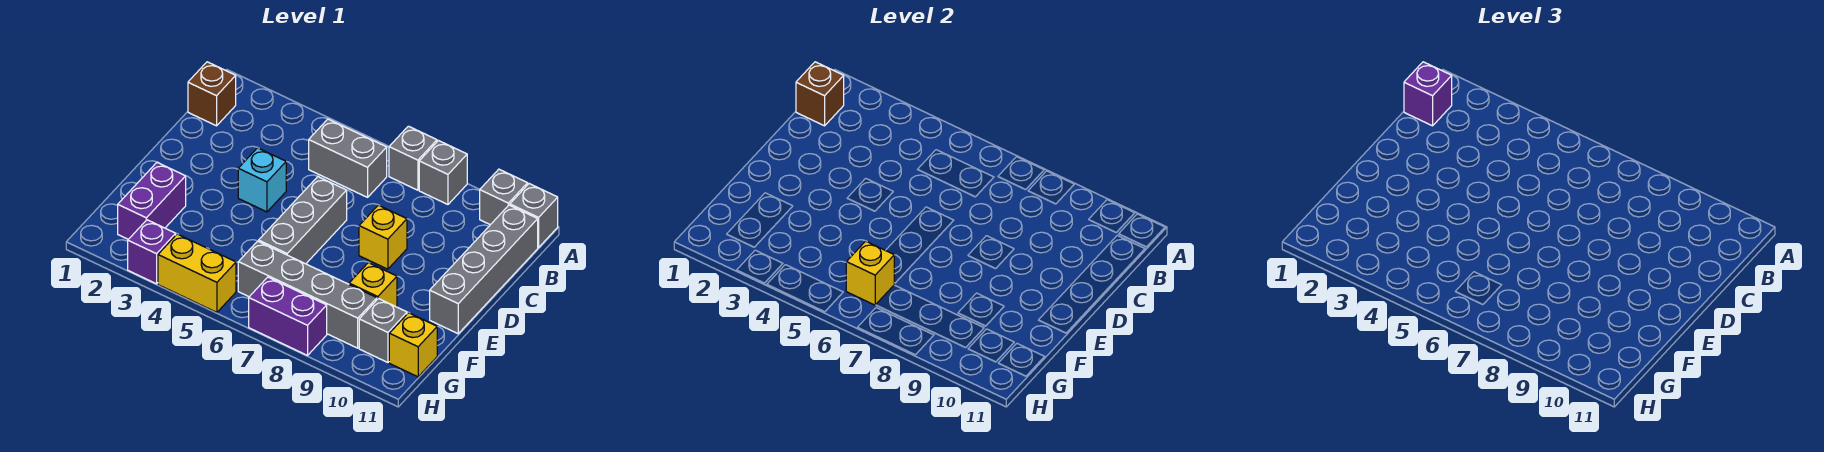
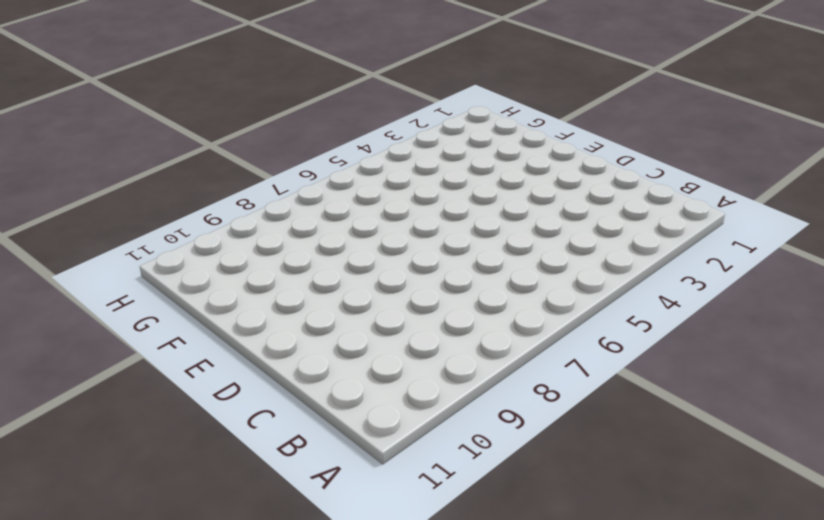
none -> grey 1x1 brick [389,126,437,190]
none -> grey 1x1 brick [419,141,467,204]
none -> grey 1x1 brick [480,169,528,225]

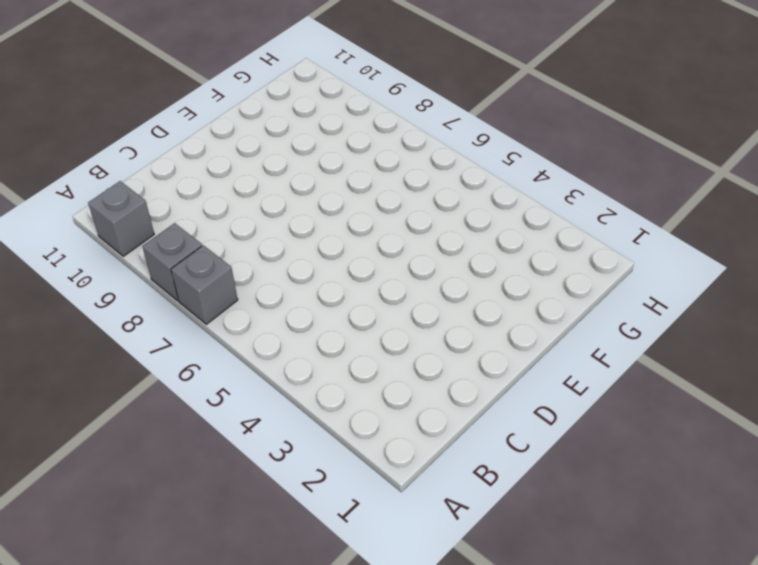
none -> grey 1x1 brick [510,184,558,248]
none -> brown 1x1 brick [188,62,236,126]
none -> grey 1x2 brick [309,119,387,197]

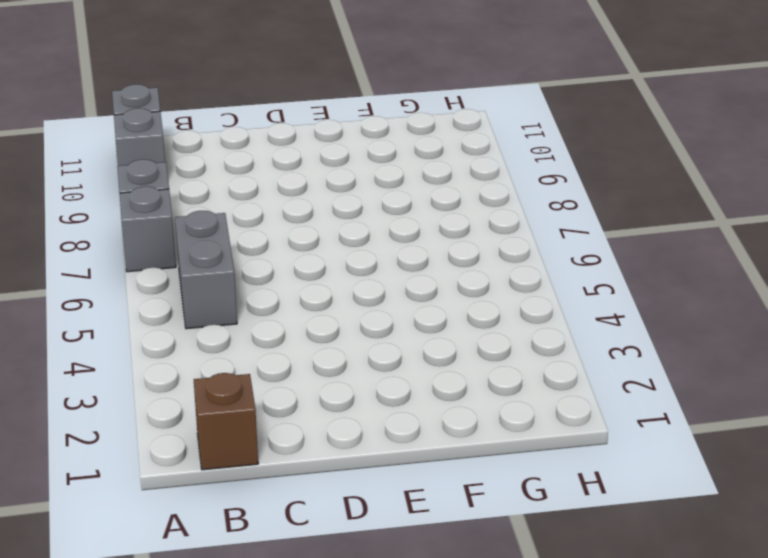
none -> grey 1x4 brick [430,205,538,334]
none -> cyan 1x1 brick [238,148,286,212]
none -> grey 1x3 brick [259,177,347,264]

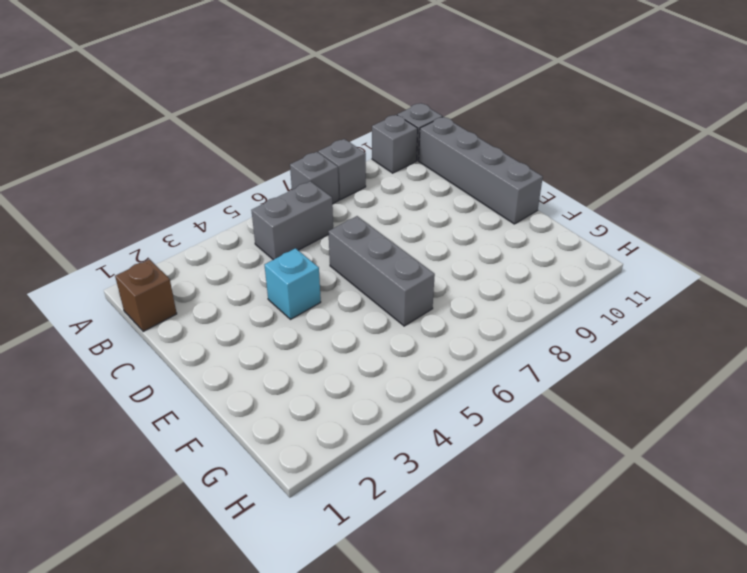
none -> yellow 1x1 brick [359,205,407,269]
none -> purple 1x2 brick [118,163,186,239]
none -> yellow 1x1 brick [349,263,397,307]

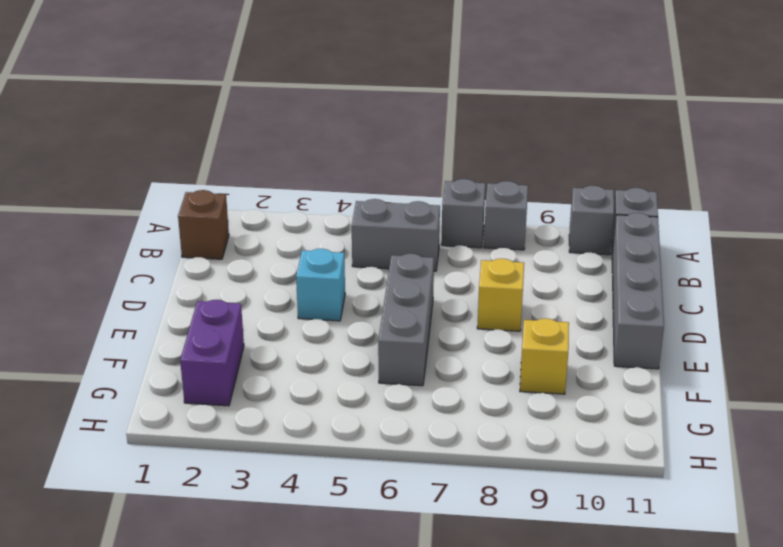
none -> grey 1x4 brick [238,241,377,348]
none -> grey 1x1 brick [359,299,407,362]
none -> yellow 1x1 brick [389,313,437,377]

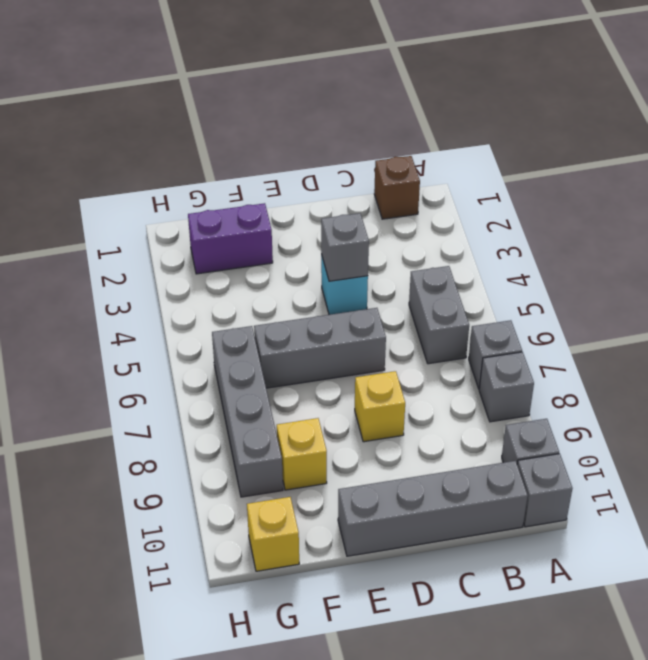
grey 1x1 brick [321,213,369,281] -> grey 1x1 brick moved to [359,299,407,362]
none -> purple 1x1 brick [128,220,176,284]
none -> yellow 1x2 brick [158,234,236,312]
none -> purple 1x2 brick [249,277,327,355]

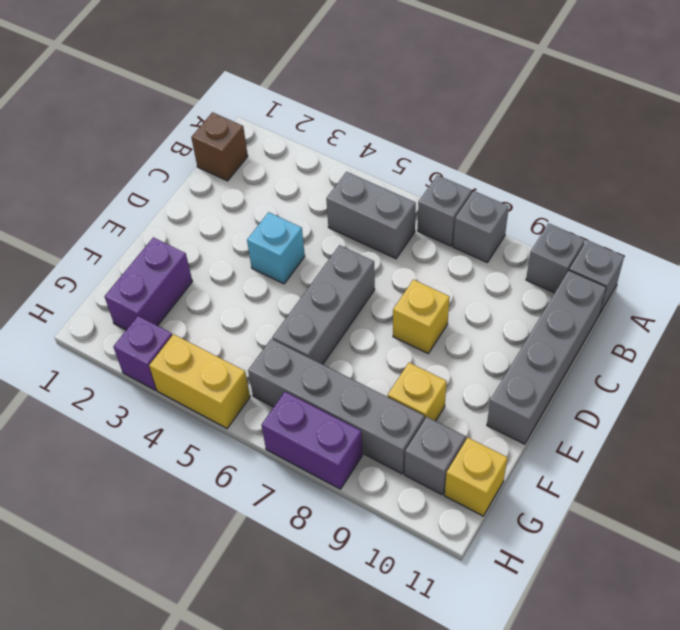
none -> brown 1x1 brick [796,62,844,126]
none -> yellow 1x1 brick [846,241,894,305]
none -> purple 1x1 brick [1404,62,1452,126]

